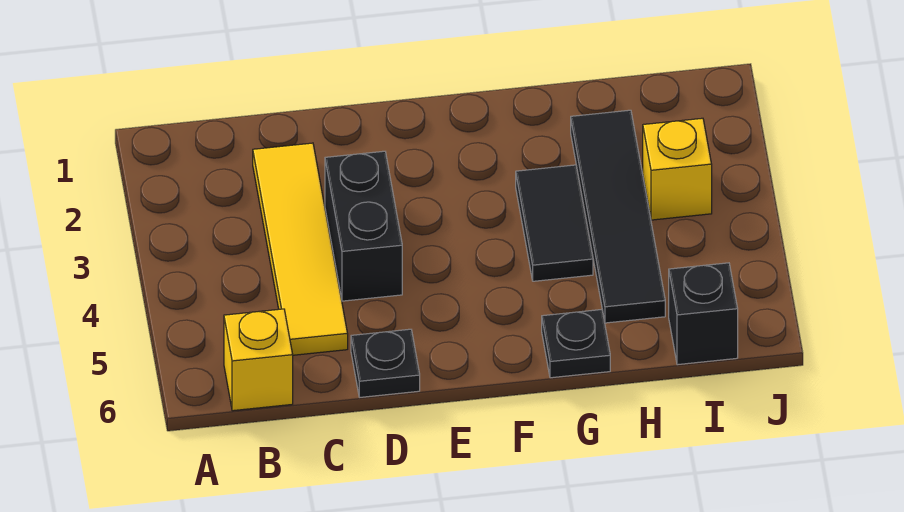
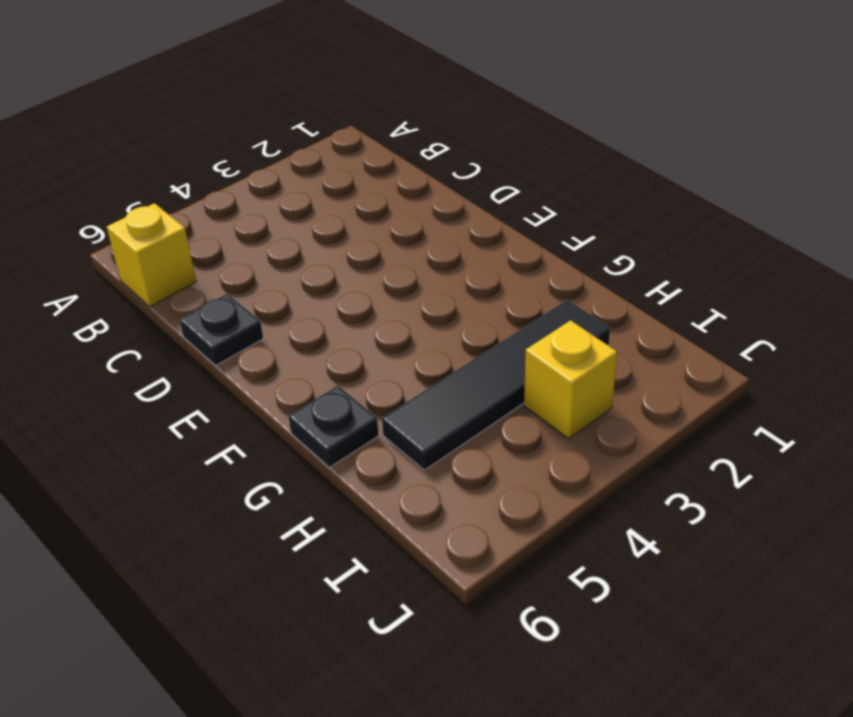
none -> yellow 1x4 tile [253,143,348,355]
none -> black 1x2 brick [325,151,402,301]

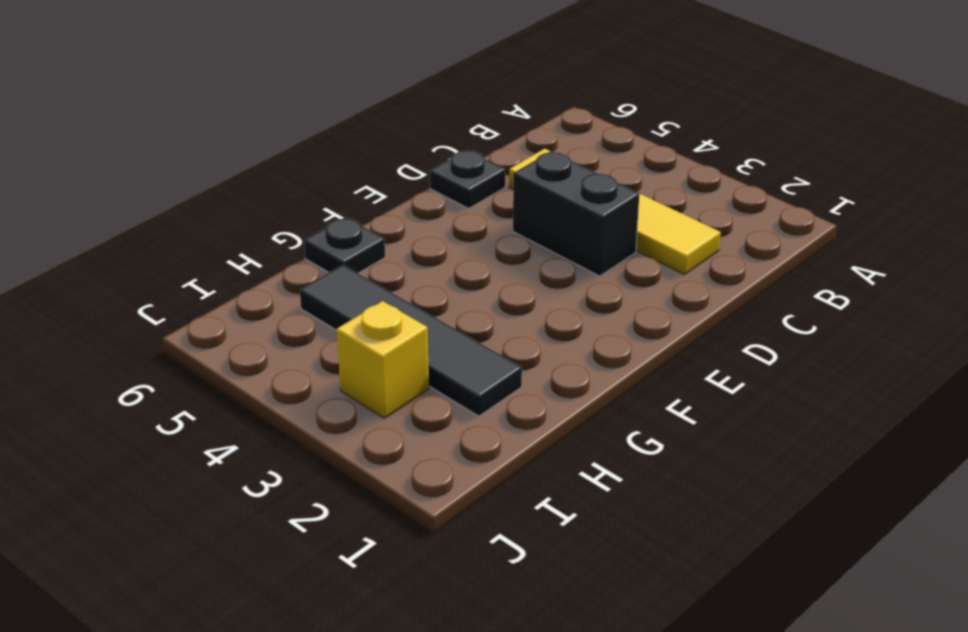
none -> yellow 1x1 brick [224,309,293,411]
none -> black 1x2 tile [516,165,593,281]

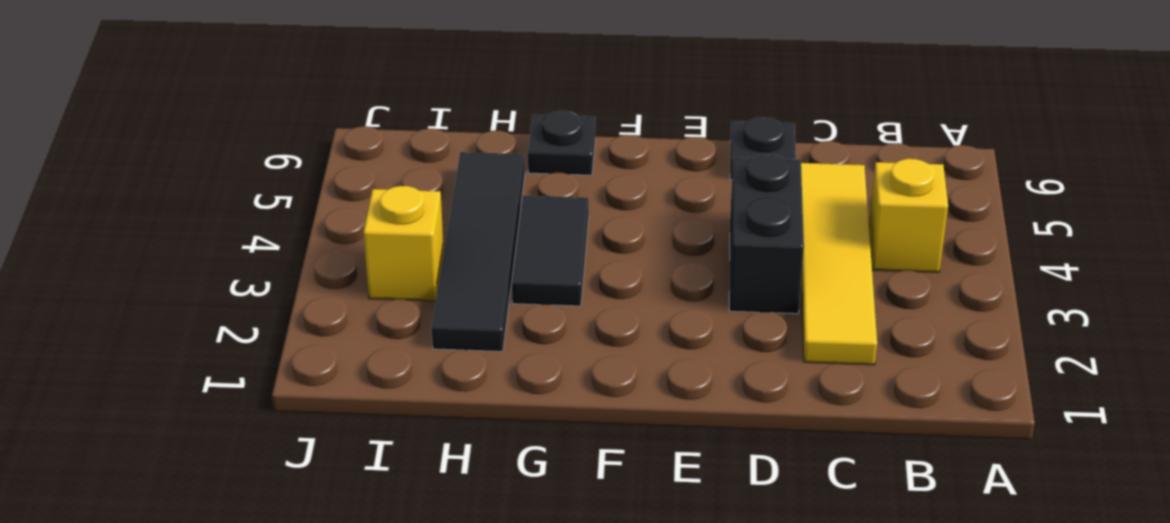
yellow 1x1 brick [869,159,948,272] -> yellow 1x1 brick moved to [224,309,293,411]
none -> black 1x1 brick [669,263,738,365]

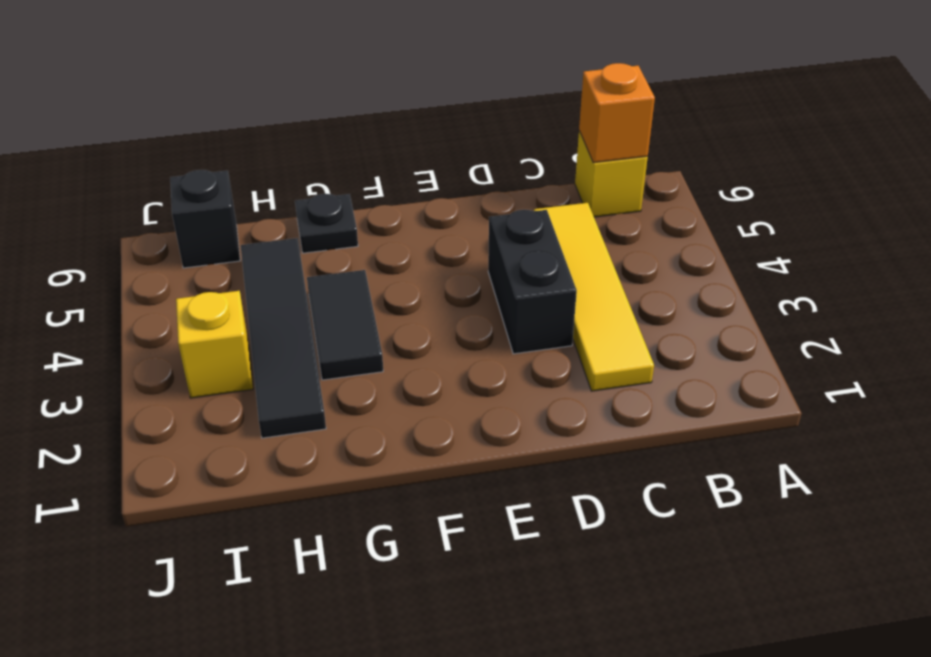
orange 1x1 brick [579,63,655,163] -> none
none -> black 1x1 plate [351,329,420,397]

